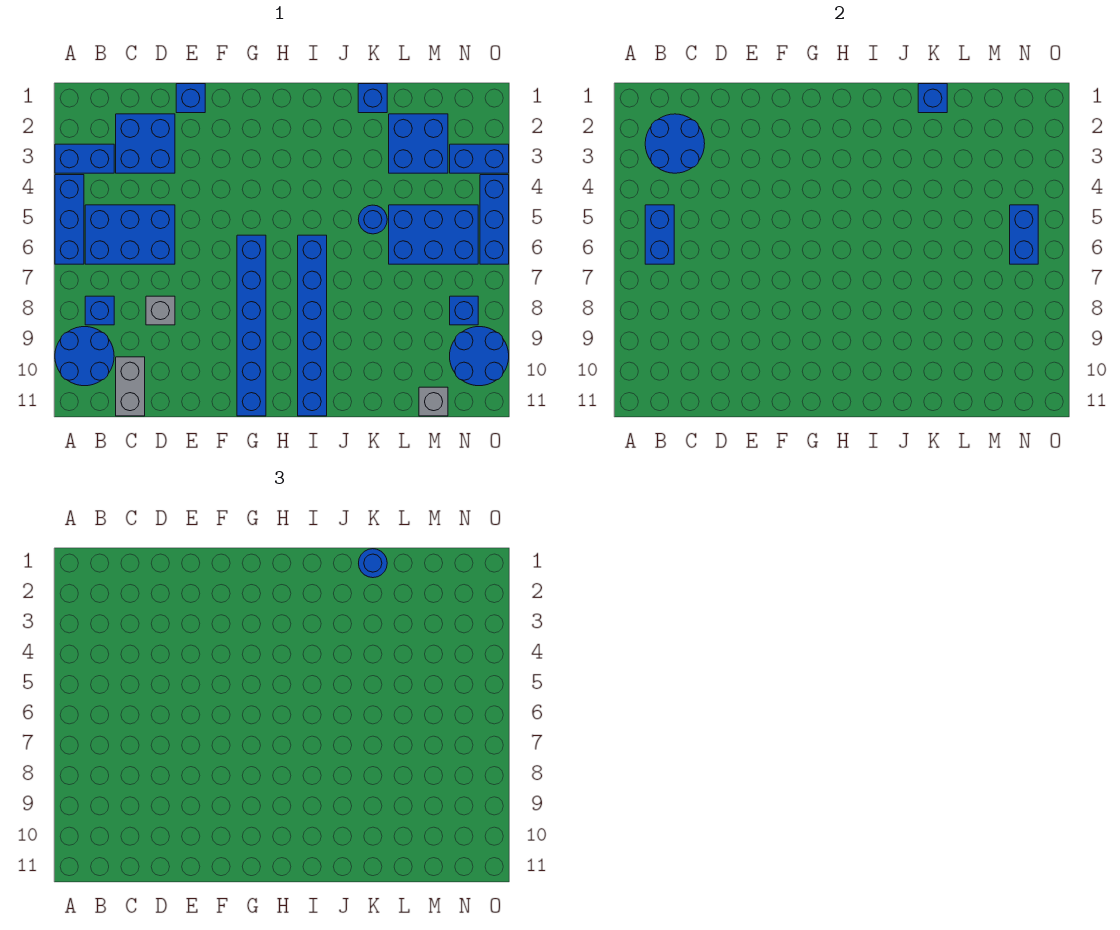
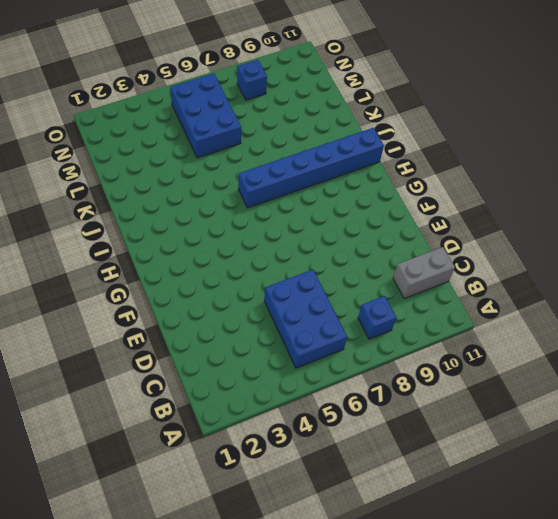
none -> blue 1x2 brick [55,144,114,173]
none -> blue 1x3 brick [55,175,84,264]
none -> blue 2x2 round brick [55,327,114,386]

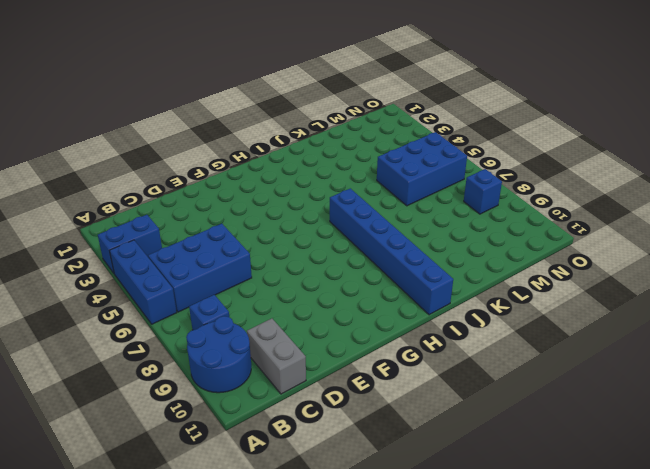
none -> blue 2x2 brick [116,114,175,173]
none -> grey 1x1 brick [146,296,175,325]
none -> blue 1x1 brick [176,84,205,113]

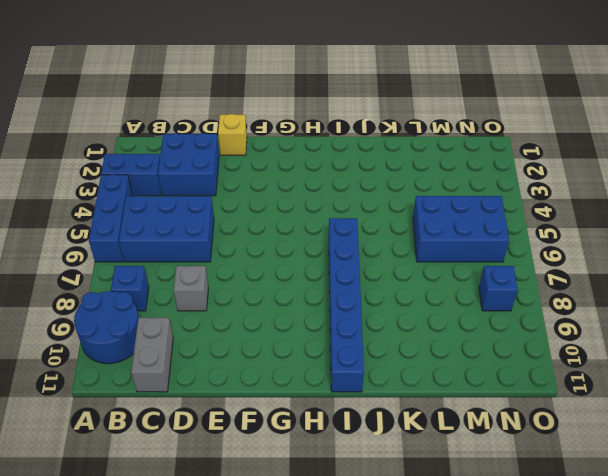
yellow 1x1 brick [218,114,247,155] -> blue 1x1 brick [176,84,205,113]
none -> blue 1x6 brick [237,235,266,416]
none -> blue 1x1 brick [358,84,387,113]
none -> blue 1x1 round brick [358,205,387,234]

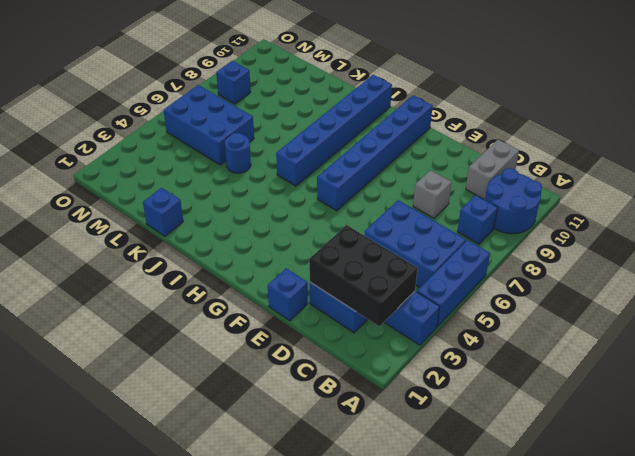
black 2x3 brick [309,225,418,326] -> blue 2x2 round brick [645,114,705,173]
none -> blue 2x2 brick [389,114,448,173]
none -> grey 1x1 brick [419,387,448,416]
none -> blue 1x2 brick [450,144,509,173]

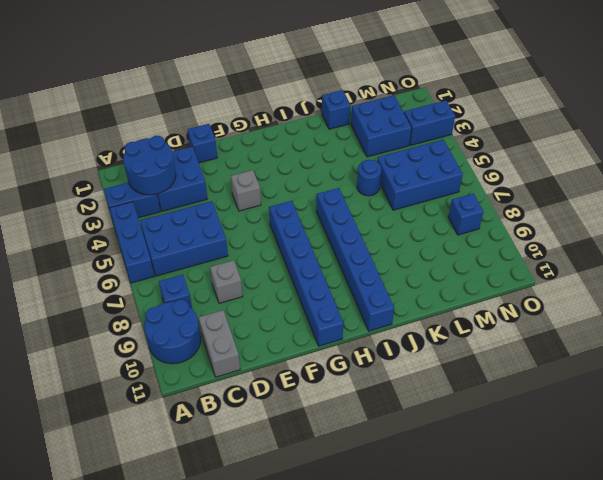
grey 1x1 brick [231,170,261,211] -> grey 1x1 brick moved to [419,387,448,416]
none -> blue 2x2 round brick [450,327,509,386]
none -> blue 1x3 brick [480,175,509,264]
none -> blue 1x2 brick [645,205,674,264]

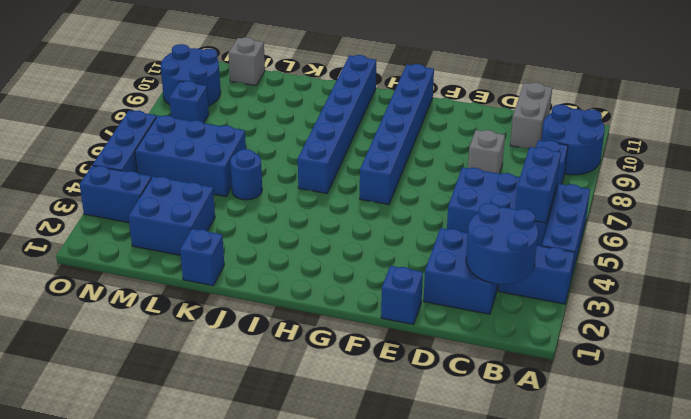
none -> blue 1x1 brick [918,84,947,113]
none -> blue 1x2 brick [1010,205,1038,264]
none -> blue 1x1 round brick [359,549,387,578]

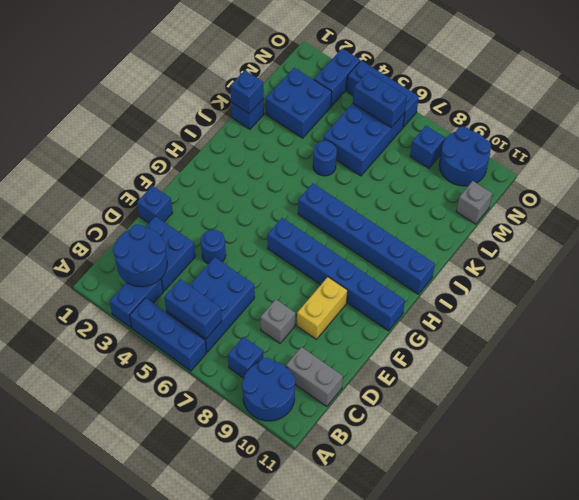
blue 1x1 round brick [201,230,226,264] -> blue 1x1 round brick moved to [359,549,387,578]
yellow 1x2 brick [297,277,348,339] -> none

